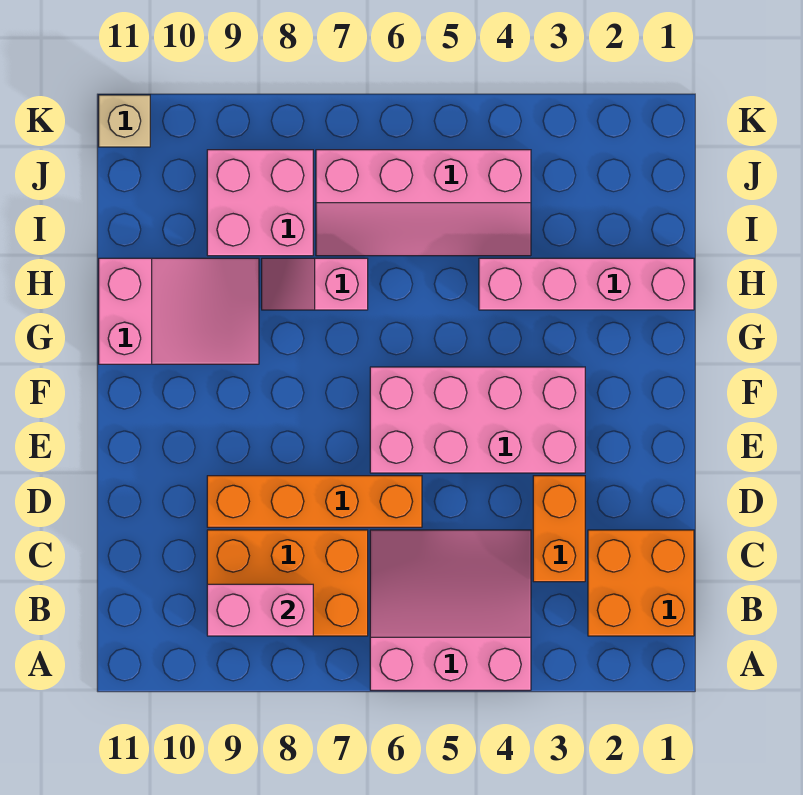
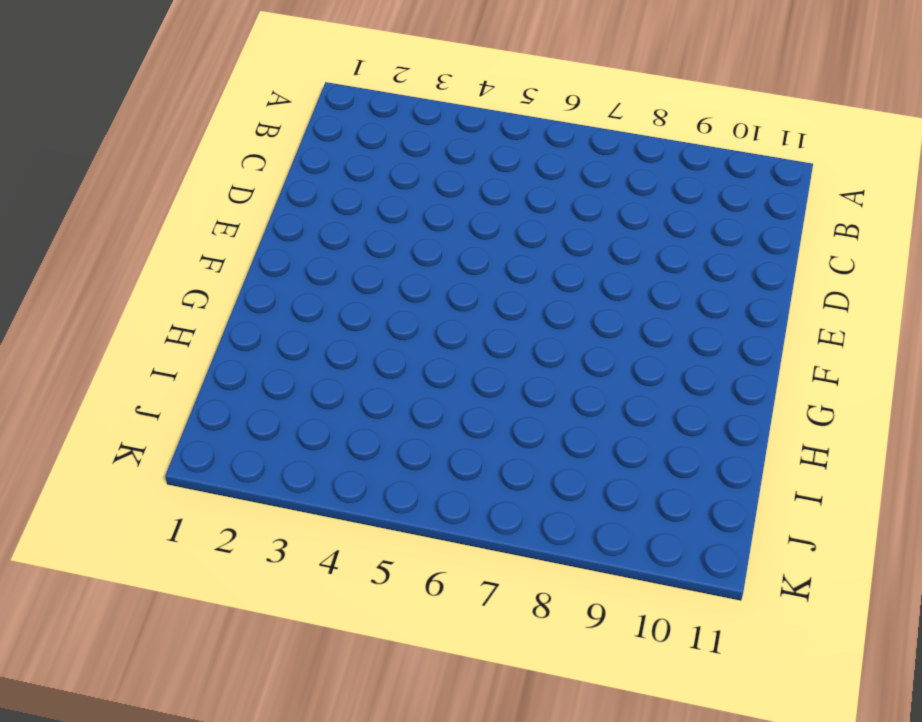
none -> pink 3x3 slope [370,530,531,690]
none -> orange 2x2 brick [588,530,694,636]
none -> orange 2x3 brick [207,530,368,636]

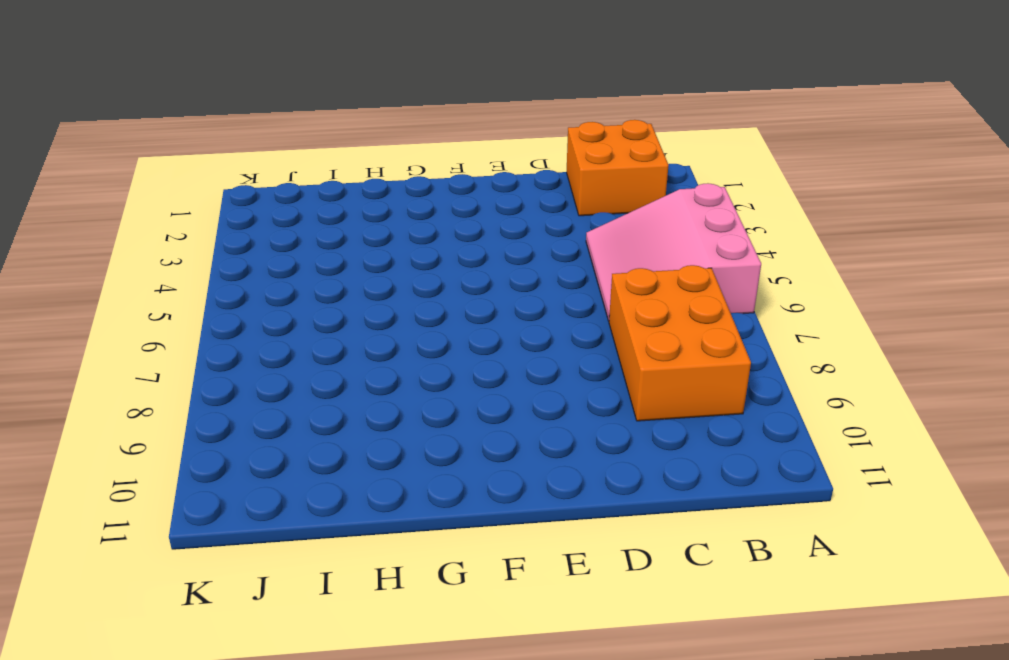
none -> orange 1x2 brick [533,476,585,582]
none -> orange 1x4 brick [207,476,422,527]
none -> pink 2x4 brick [370,367,585,473]

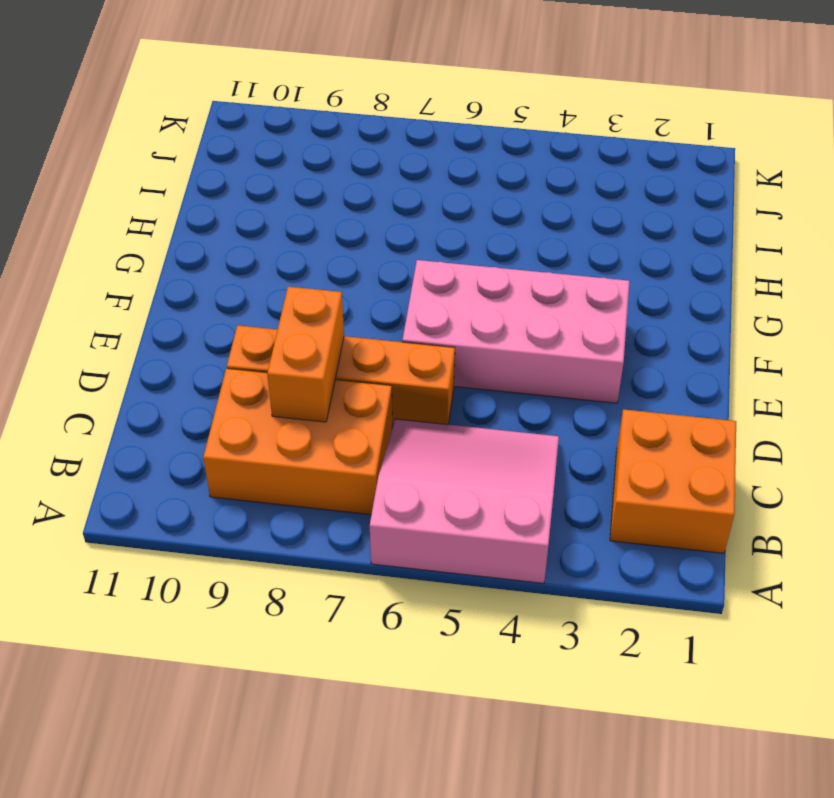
orange 1x2 brick [267,287,344,422] -> orange 1x2 brick moved to [533,476,585,582]
none -> pink 2x3 slope [99,258,259,364]
none -> pink 1x4 brick [479,258,694,310]
none -> pink 1x2 slope [262,258,368,310]

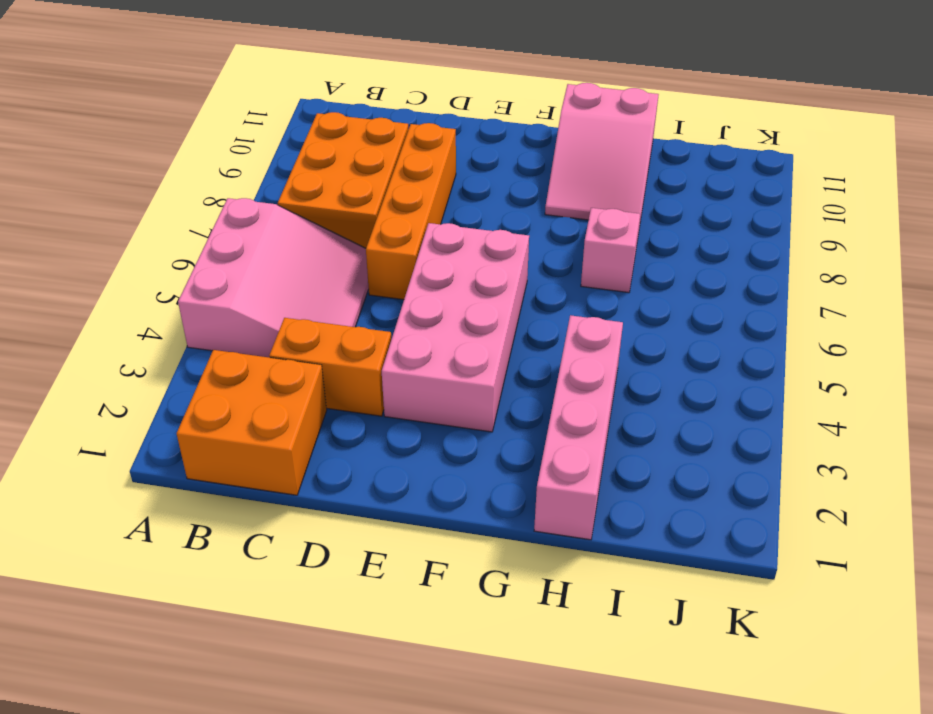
none -> pink 2x4 slope [316,150,531,256]
none -> pink 2x2 brick [207,150,313,256]
none -> tan 1x1 brick [99,95,150,147]

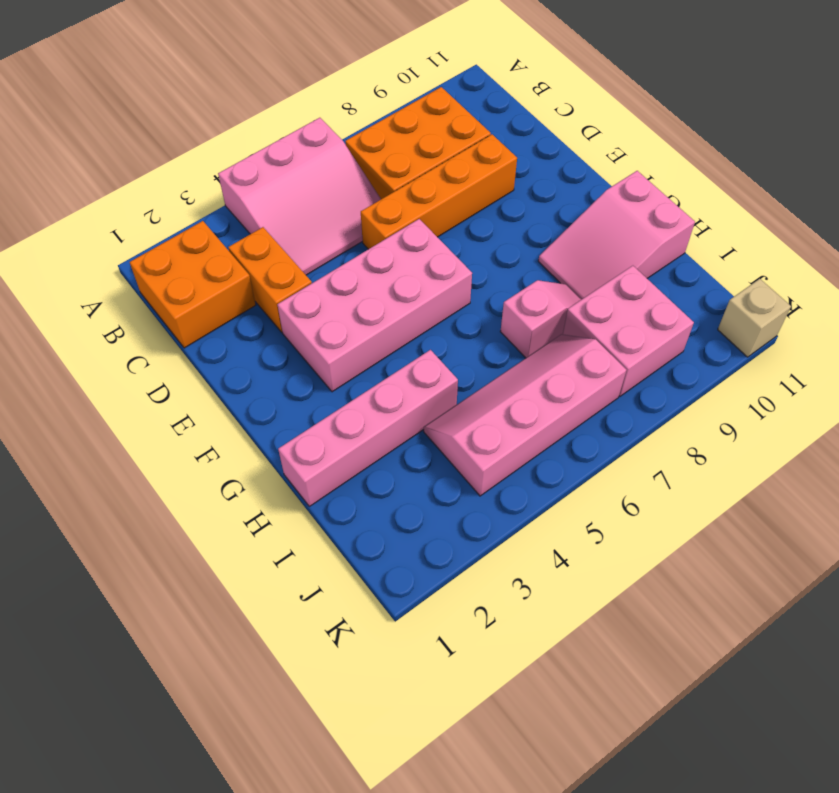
none -> pink 1x2 brick [207,584,313,636]

